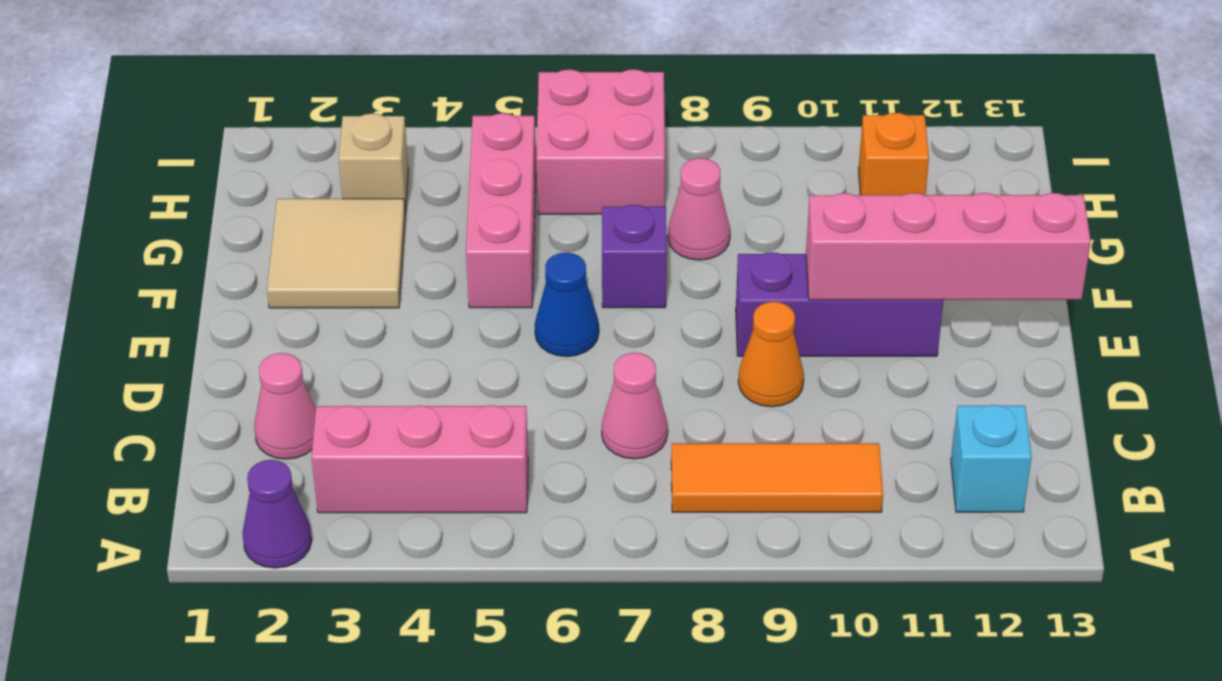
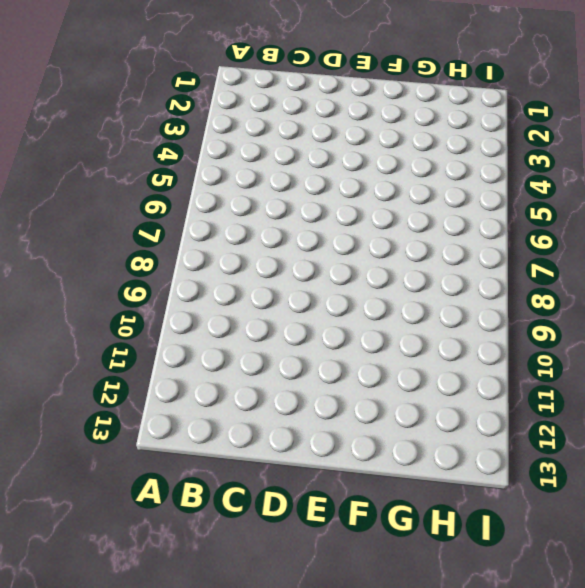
none -> purple 1x1 cone [243,460,312,568]
none -> pink 1x3 brick [311,405,528,513]
none -> orange 1x3 tile [671,443,883,512]

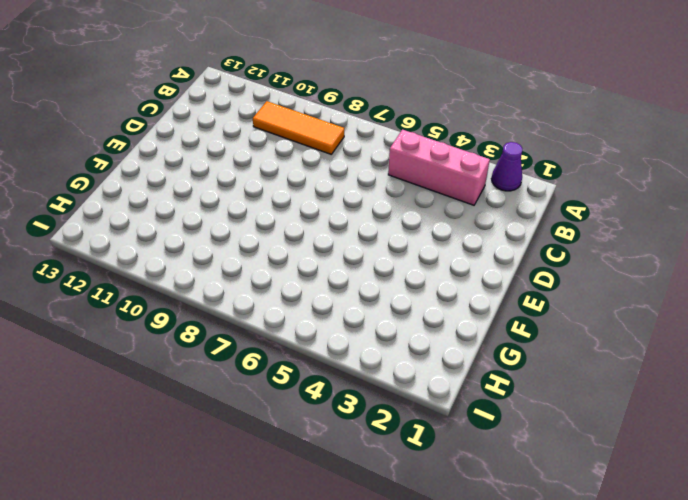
none -> cyan 1x1 brick [951,405,1032,512]
none -> pink 1x1 cone [254,353,316,459]
none -> pink 1x1 cone [602,353,668,459]

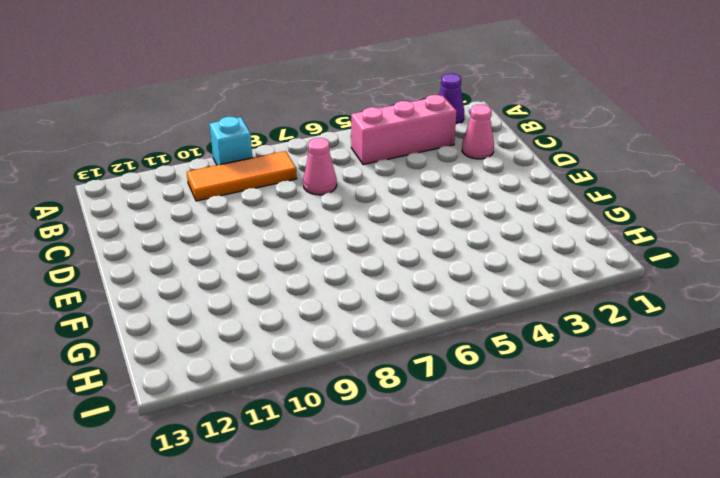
cyan 1x1 brick [210,117,252,165] -> cyan 1x1 brick moved to [951,405,1032,512]
none -> orange 1x1 cone [738,302,804,407]
none -> blue 1x1 cone [535,253,599,357]
none -> purple 1x3 brick [736,252,943,356]

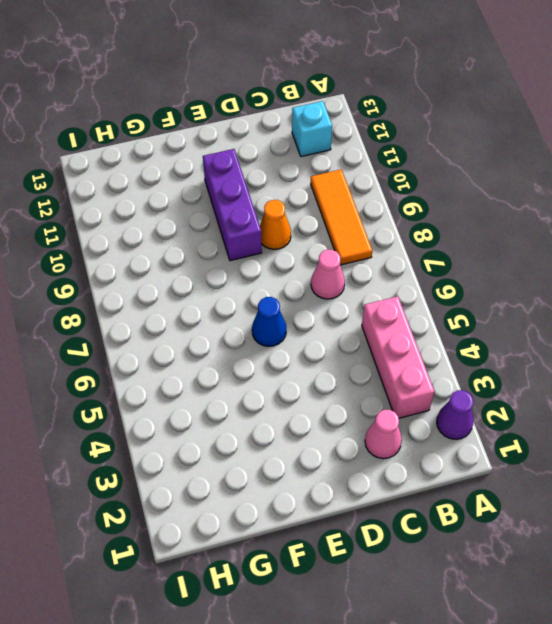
none -> tan 2x2 tile [267,199,405,308]
none -> pink 1x3 brick [466,113,536,308]
none -> purple 1x1 brick [602,205,667,308]

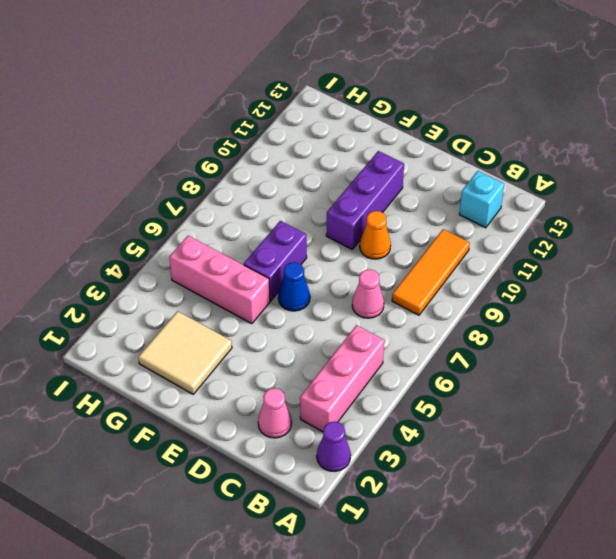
purple 1x2 brick [244,221,307,301] -> purple 1x1 brick [602,205,667,308]
none -> pink 1x1 cone [668,158,730,260]
none -> tan 1x1 brick [339,114,408,213]
none -> pink 2x2 brick [536,69,665,214]

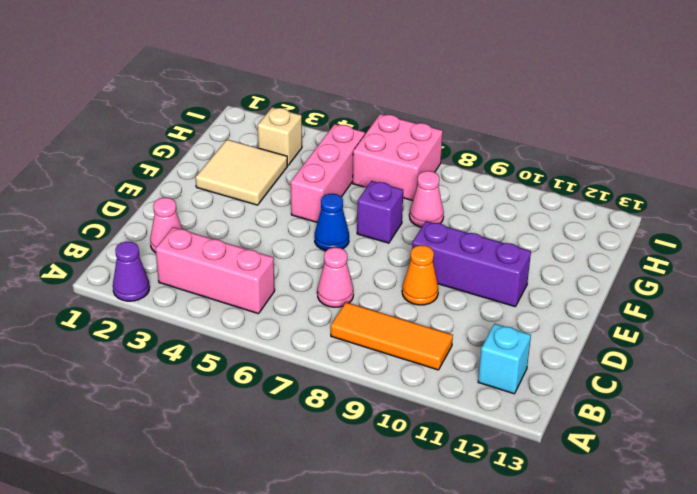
none -> orange 1x1 brick [859,113,929,195]
none -> pink 1x4 brick [806,193,1091,300]

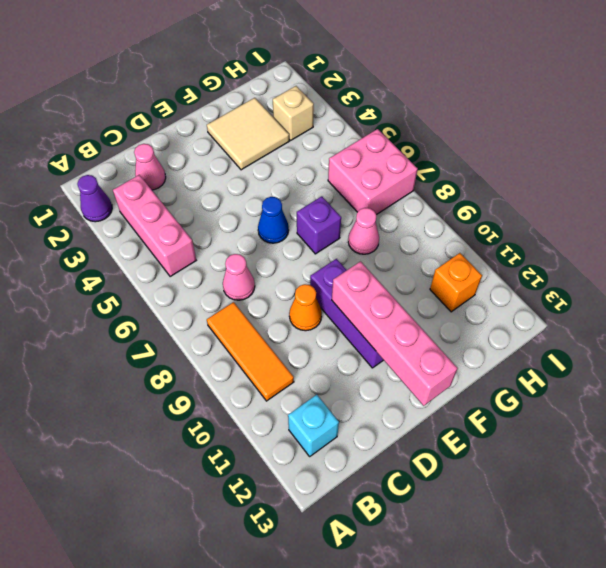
none -> pink 1x3 brick [466,113,536,308]

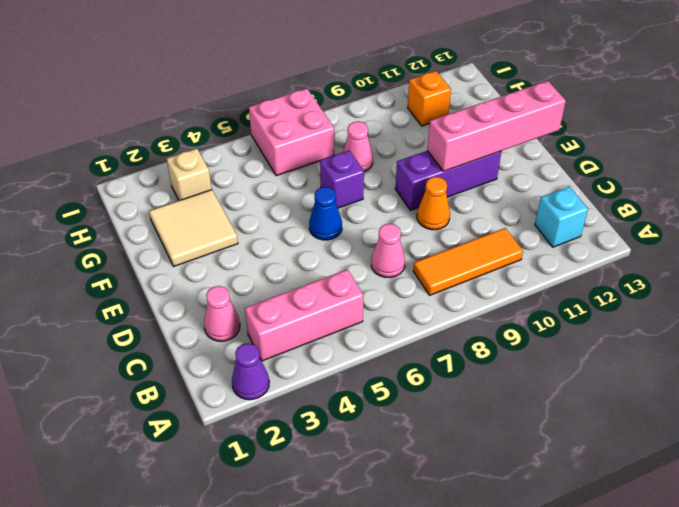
none -> pink 1x3 brick [466,113,536,308]

